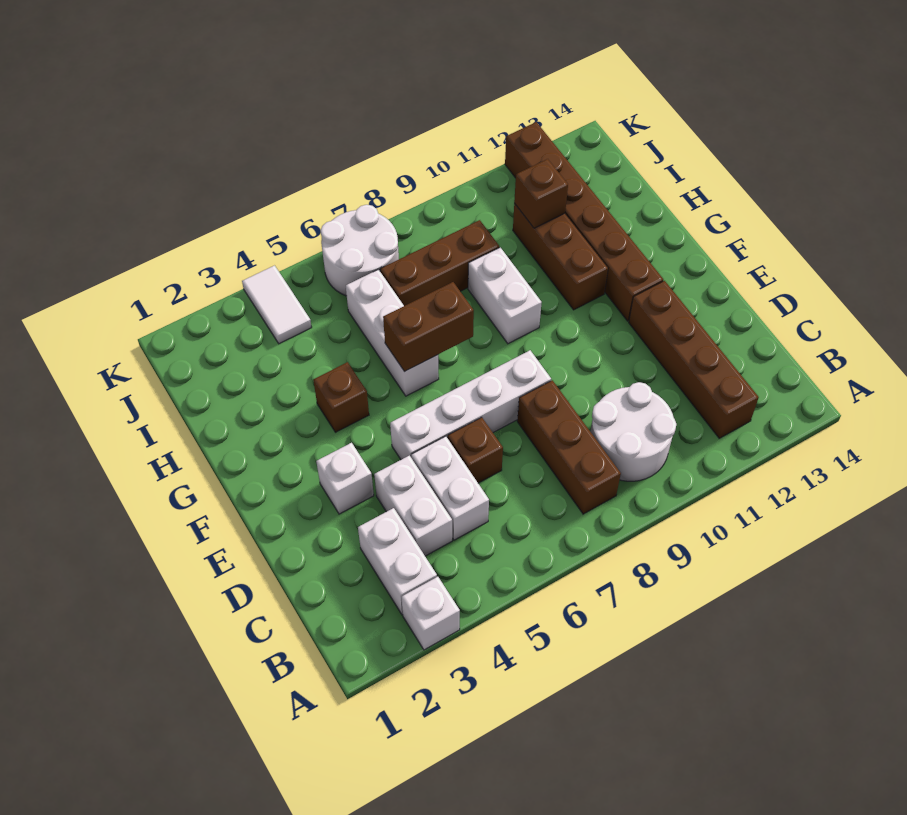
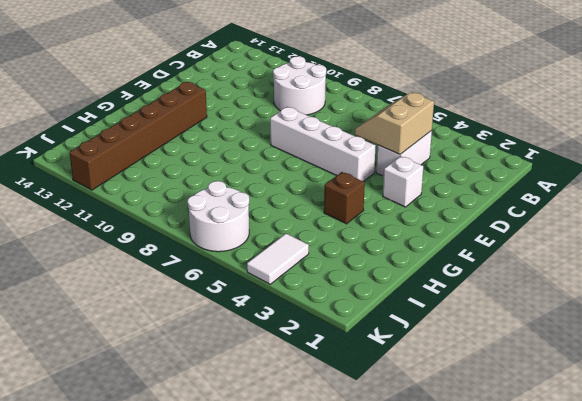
tan 2x2 slope [354,92,434,155] -> none
none -> white 1x1 brick [402,577,460,650]
none -> white 1x2 brick [358,508,437,615]
none -> brown 1x3 brick [517,380,621,514]

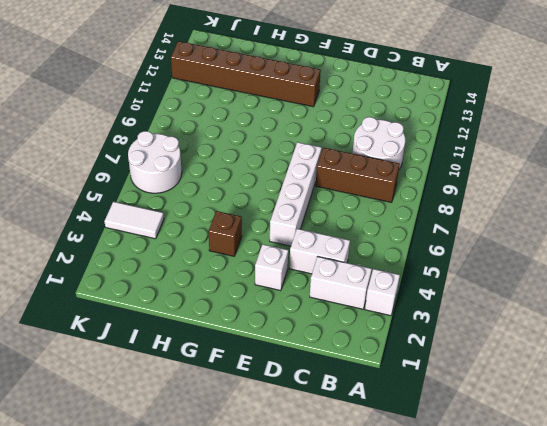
none -> brown 1x4 brick [629,281,759,438]
none -> white 1x2 brick [411,436,489,540]
none -> brown 1x1 brick [448,417,503,483]

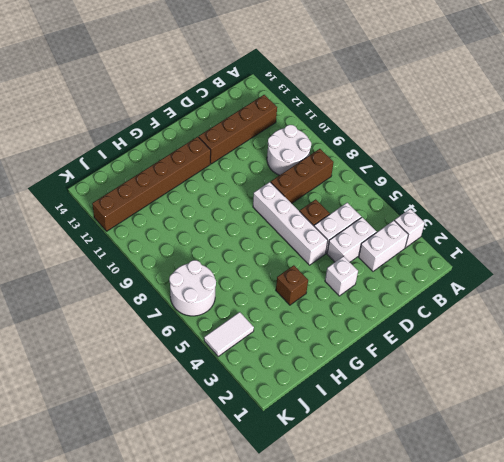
none -> white 1x3 brick [346,270,439,396]
none -> white 1x2 brick [468,247,542,344]
none -> brown 1x3 brick [513,204,608,310]

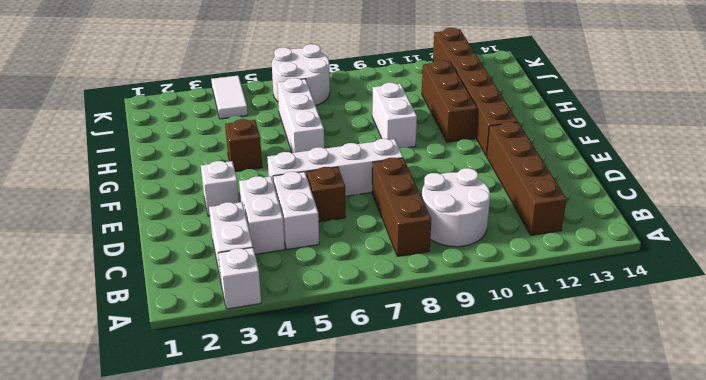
none -> brown 1x3 brick [380,220,499,306]
none -> brown 1x2 brick [383,282,474,372]
none -> brown 1x1 brick [514,159,568,228]

